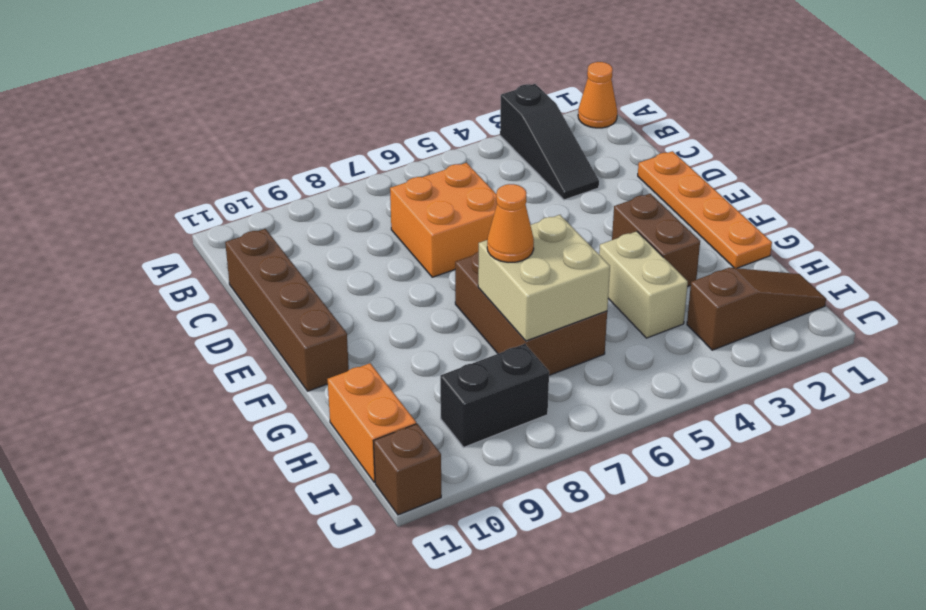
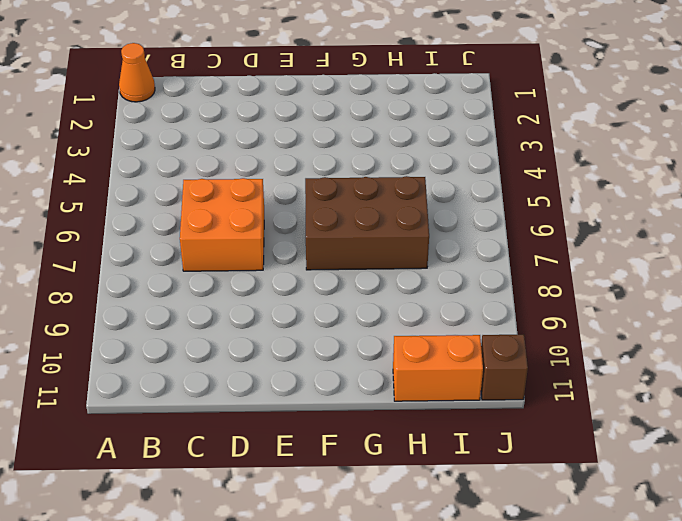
none -> black 1x3 slope [500,84,599,200]
none -> brown 1x4 brick [225,229,349,391]
none -> orange 1x4 plate [638,151,772,268]

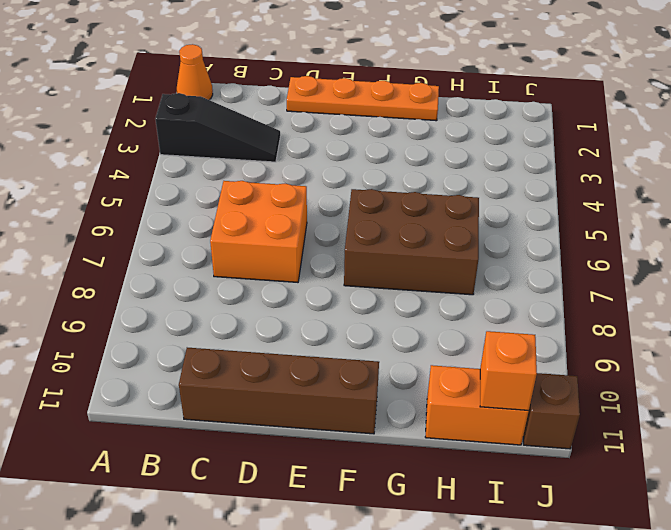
orange 1x1 brick [480,331,537,410] -> none
none -> brown 1x2 brick [612,194,700,287]
none -> tan 1x2 brick [599,231,688,338]
none -> brown 1x3 slope [687,268,826,350]

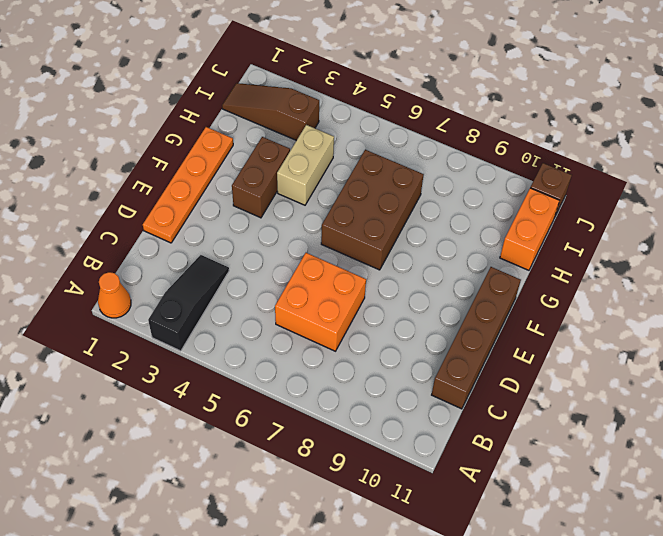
none -> black 1x2 brick [440,344,549,447]
none -> tan 2x2 brick [478,215,610,341]
none -> orange 1x1 cone [487,184,534,262]

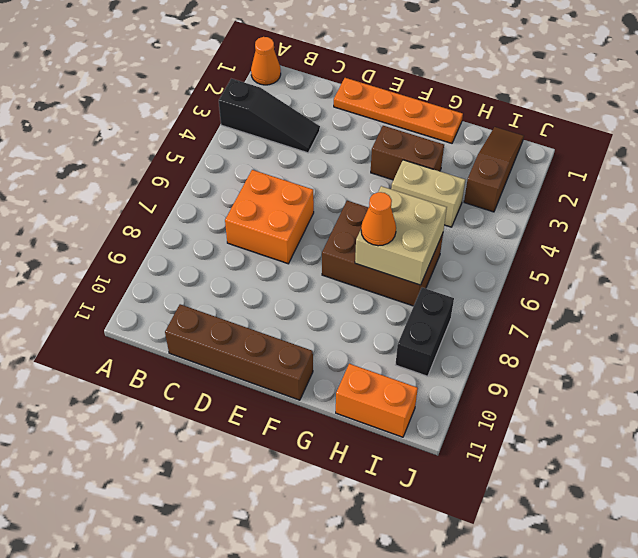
none -> brown 1x1 brick [374,424,441,515]

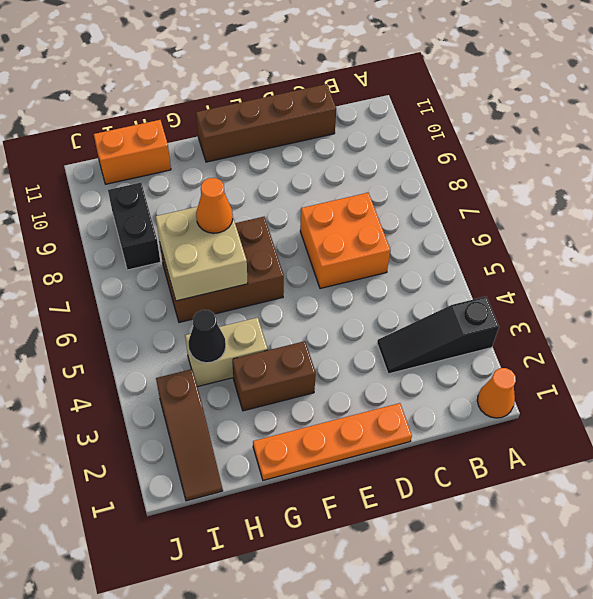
black 1x1 cone [188,310,226,363] -> none
none -> brown 1x1 brick [374,424,441,515]

